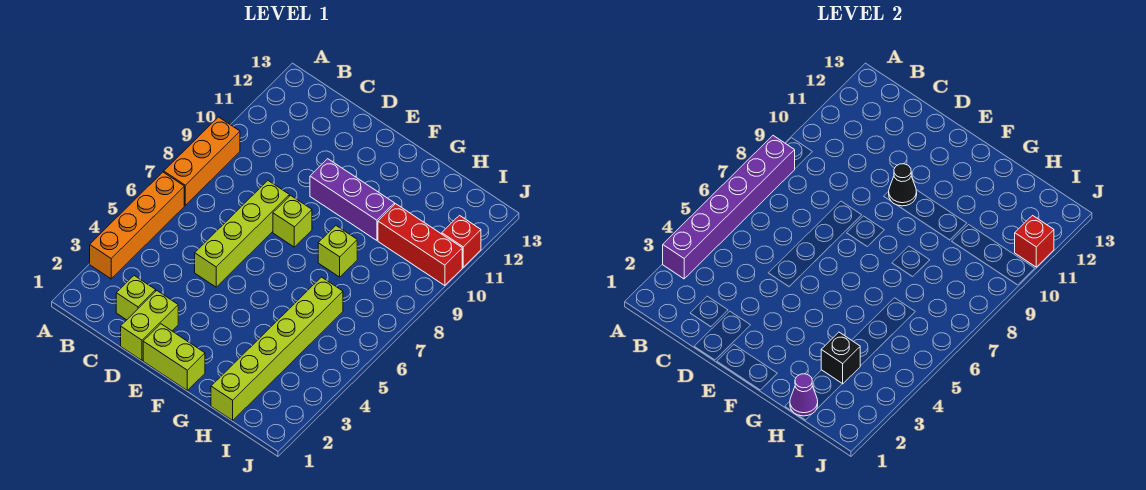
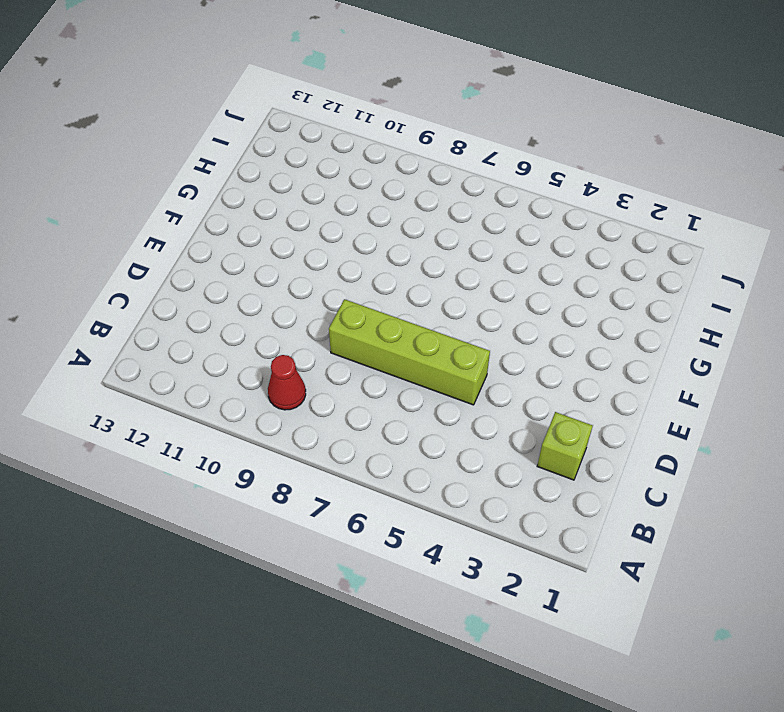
red 1x1 cone [268,355,306,410] -> none
none -> orange 1x4 brick [90,172,184,279]
none -> orange 1x3 brick [164,117,240,205]
none -> lime 1x2 brick [121,291,178,360]

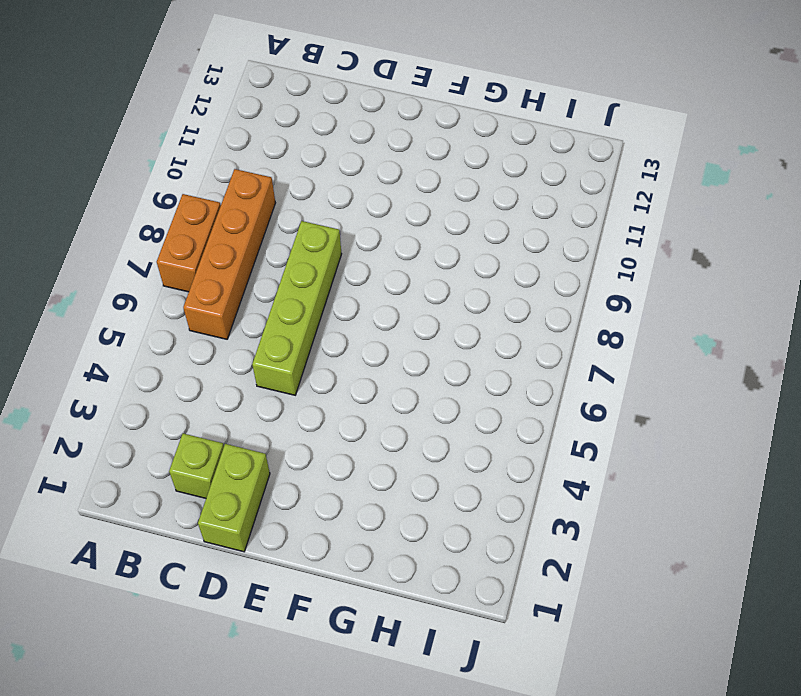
orange 1x2 brick [157,194,221,292] -> orange 1x3 brick [164,117,240,205]
orange 1x4 brick [183,169,275,339] -> orange 1x4 brick moved to [90,172,184,279]
none -> lime 1x2 brick [143,324,205,390]
none -> lime 1x1 brick [273,195,312,247]
none -> purple 1x3 brick [310,159,395,240]

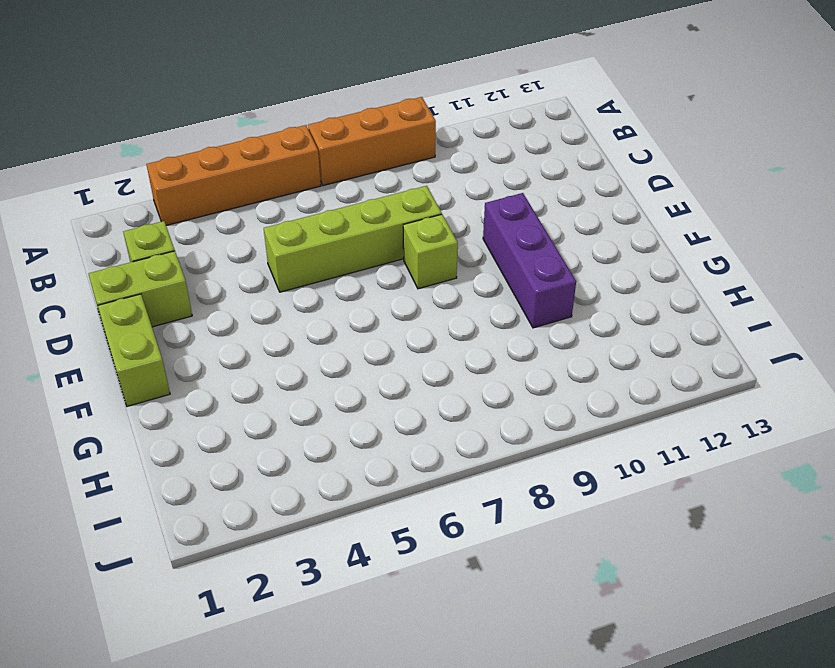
none -> lime 1x1 brick [318,226,357,277]
none -> lime 1x6 brick [211,277,343,420]
none -> red 1x3 brick [378,204,462,286]

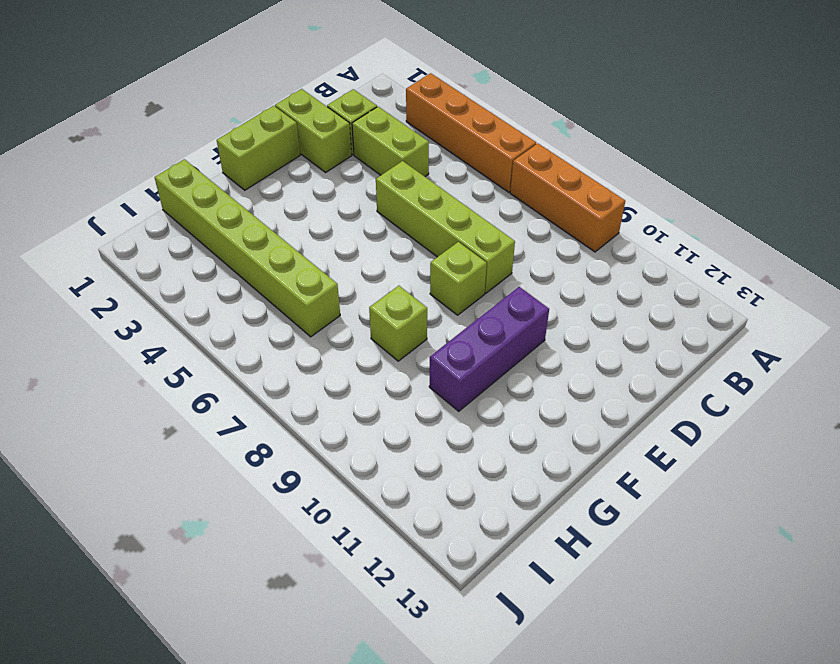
lime 1x2 brick [352,107,429,176] -> none
none -> red 1x3 brick [378,204,462,286]
none -> red 1x1 brick [442,216,481,267]
none -> purple 1x6 brick [663,136,795,279]

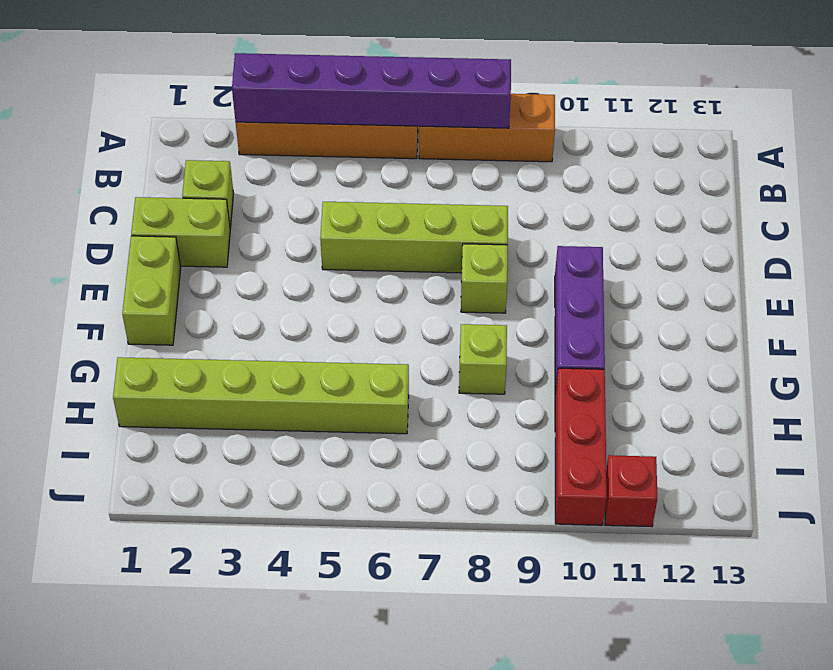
none -> black 1x1 cone [889,164,917,206]
none -> purple 1x1 cone [790,374,818,416]
none -> black 1x1 brick [821,332,860,384]

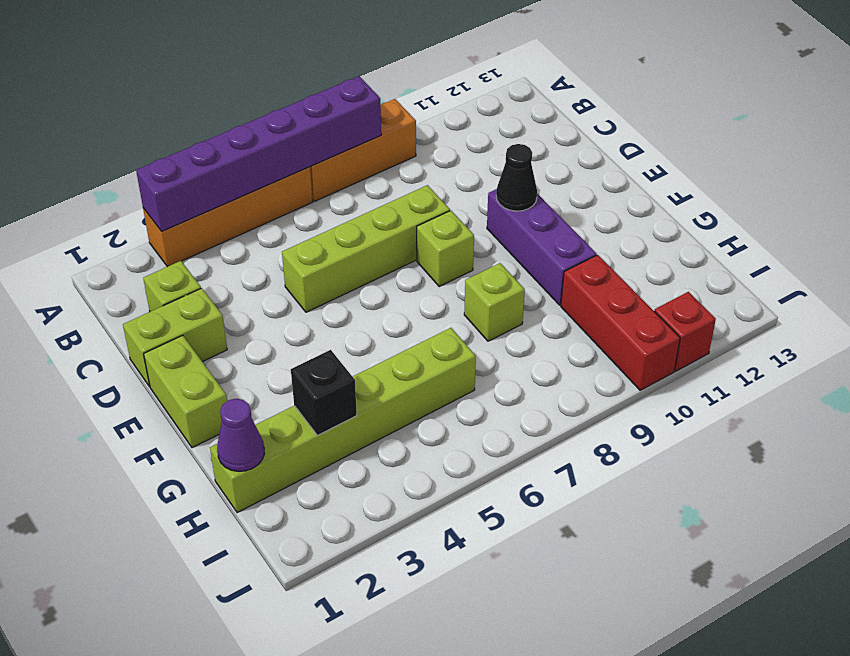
none -> red 1x1 brick [1015,216,1054,267]

